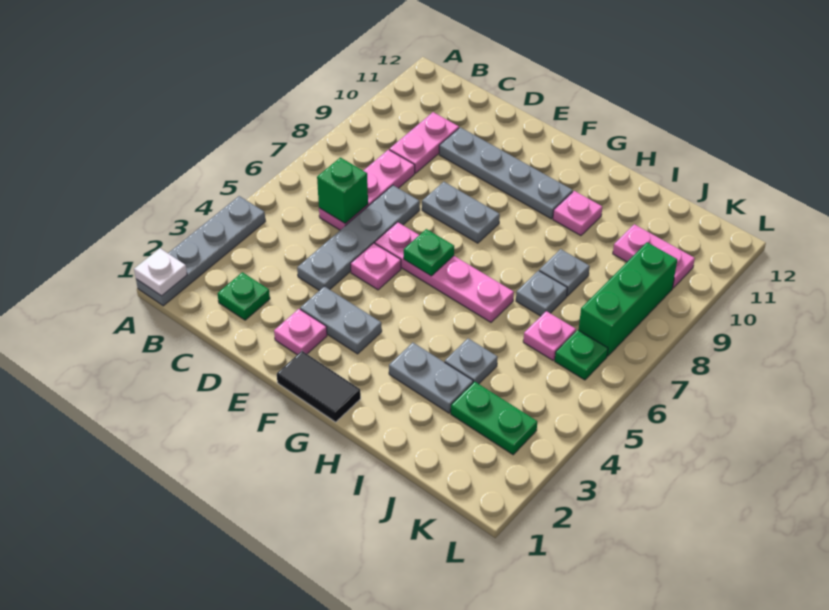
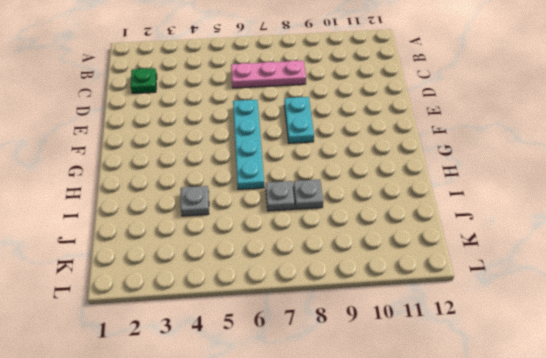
cyan 1x4 plate [233,100,264,189] -> pink 1x4 plate [375,222,514,322]
cyan 1x2 plate [284,97,314,143] -> grey 1x2 plate [422,182,500,243]
none -> grey 1x4 plate [136,196,265,306]
none -> pink 1x2 plate [389,112,459,173]
none -> grey 1x4 plate [297,185,420,291]

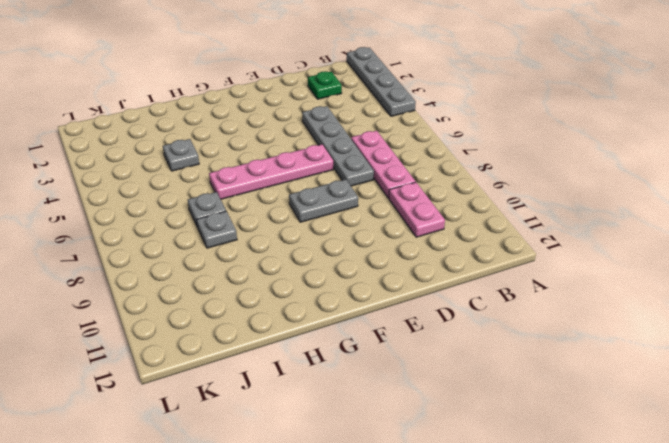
none -> grey 1x4 plate [439,127,573,219]
none -> pink 1x1 plate [274,309,327,355]
none -> grey 1x2 plate [300,286,382,354]

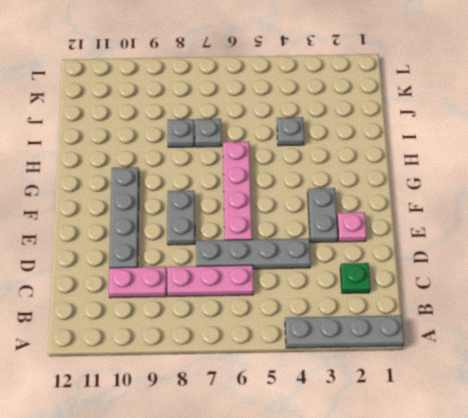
none -> pink 1x1 plate [351,243,401,290]
none -> black 1x2 tile [277,351,361,422]
none -> grey 1x2 plate [389,343,473,413]

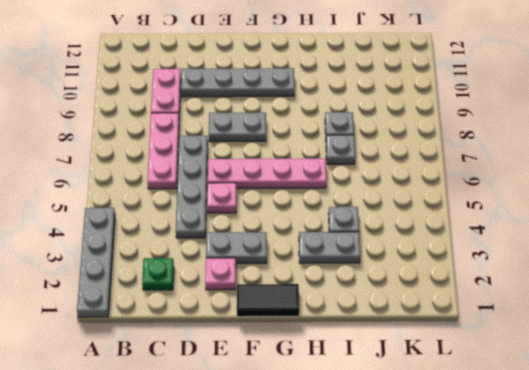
none -> pink 1x1 plate [553,191,602,236]
none -> green 1x2 plate [451,382,537,455]
none -> pink 1x1 plate [523,311,576,360]

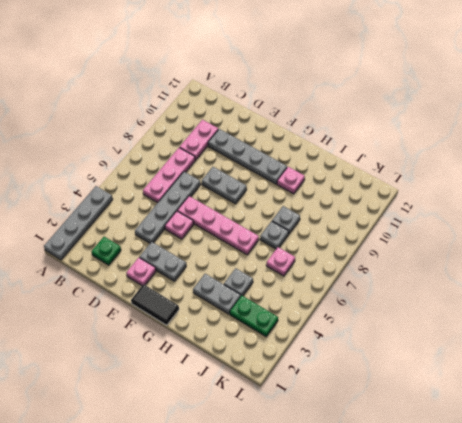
none -> pink 1x2 plate [613,224,695,288]
none -> green 1x1 plate [555,330,608,380]
none -> green 1x3 brick [579,242,677,356]

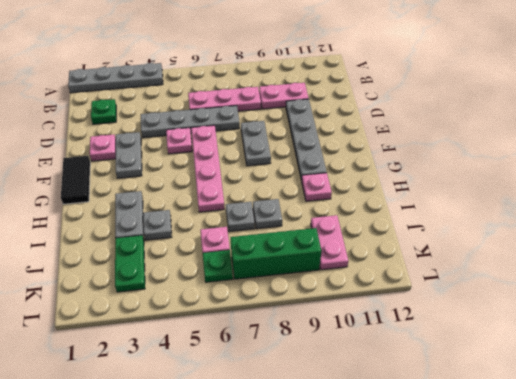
none -> white 1x1 plate [134,248,187,296]
none -> green 1x1 brick [317,158,368,223]
none -> green 1x1 plate [404,229,454,276]

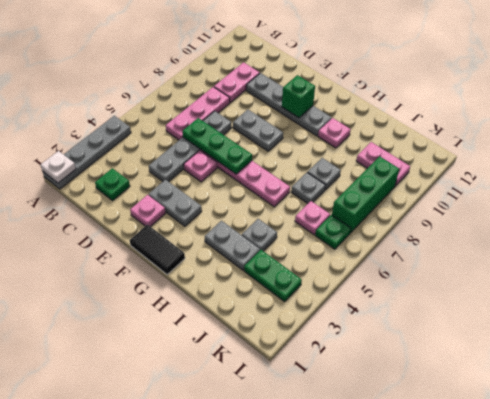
green 1x3 plate [182,118,252,174] -> green 1x1 plate [404,229,454,276]
green 1x1 brick [282,75,315,118] -> green 1x1 brick moved to [317,158,368,223]

